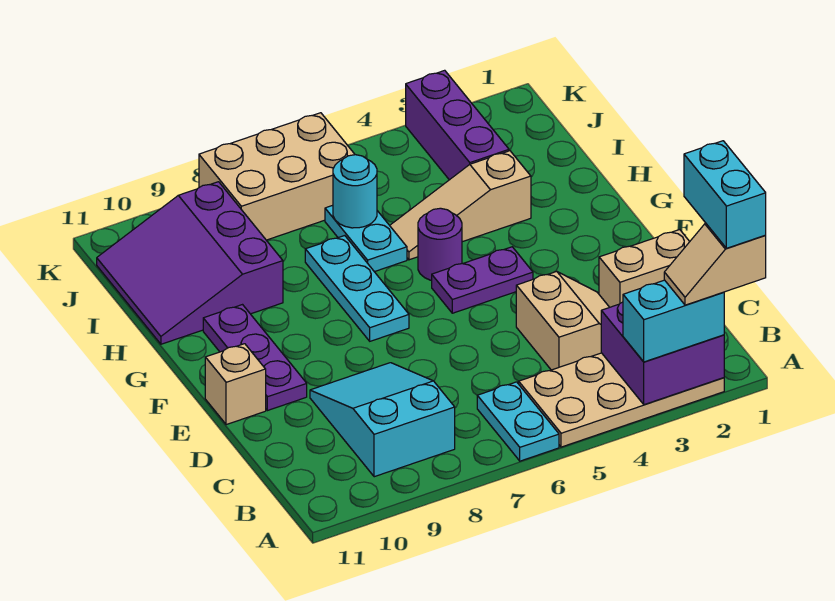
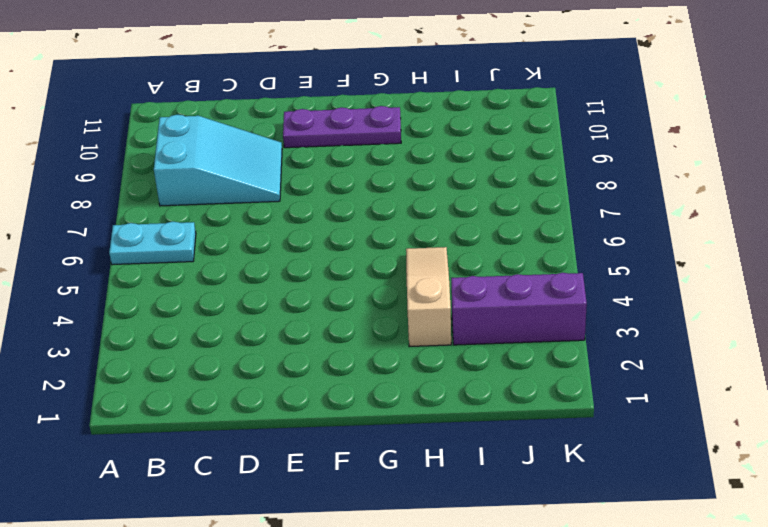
none -> tan 2x4 plate [519,353,724,447]
none -> tan 2x2 slope [516,271,609,370]
none -> tan 1x2 brick [599,230,690,307]

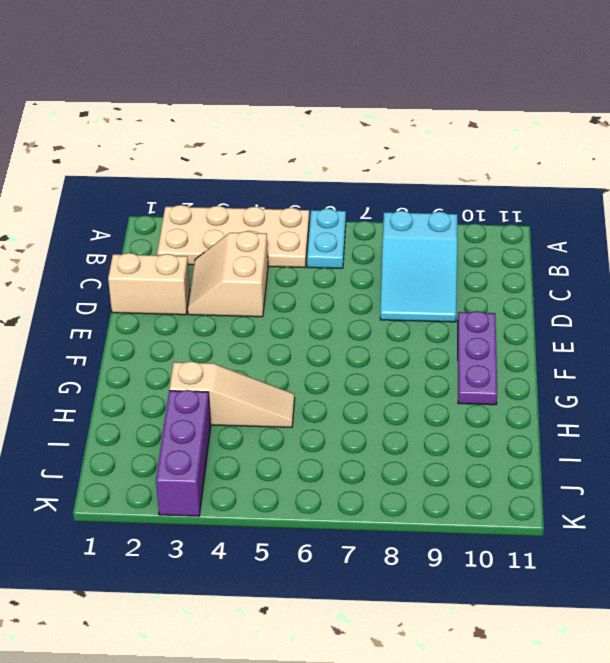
none -> tan 1x1 brick [205,344,266,425]
none -> purple 1x2 plate [432,247,533,313]
none -> cyan 1x3 plate [305,236,409,341]

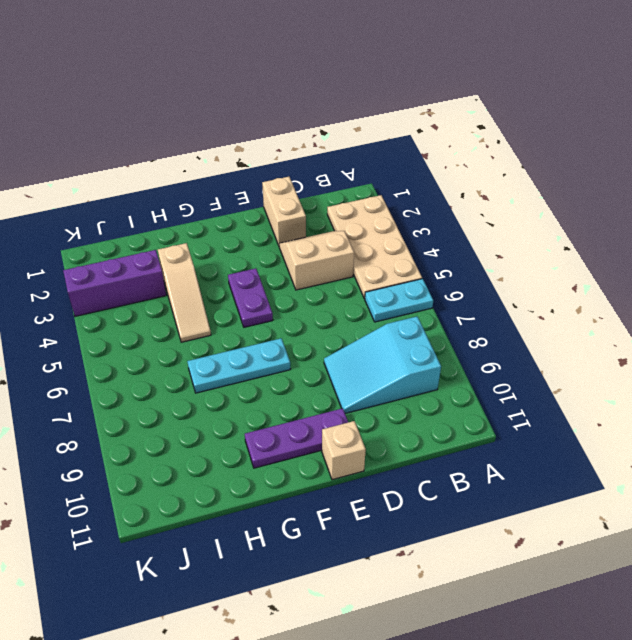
none -> purple 1x1 round brick [418,208,462,280]
none -> cyan 1x2 plate [325,205,407,272]
none -> purple 3x3 slope [97,182,283,344]

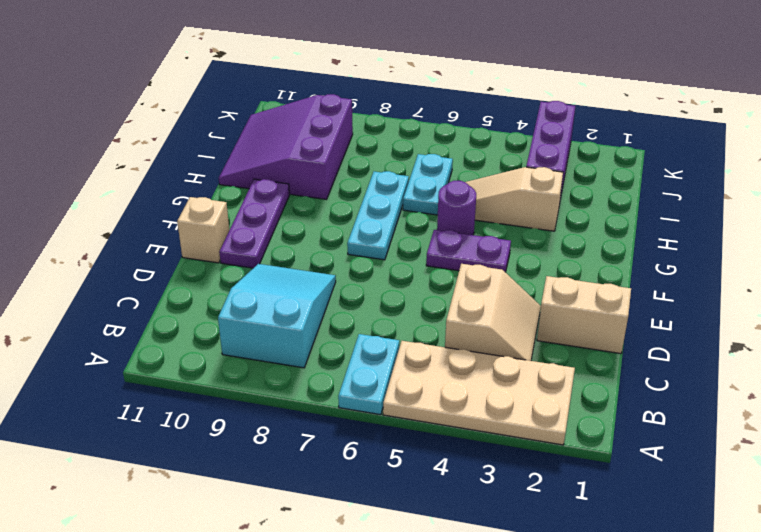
none -> tan 2x3 brick [199,113,355,240]
none -> purple 2x2 brick [601,302,724,405]
none -> cyan 1x1 round brick [333,155,377,228]

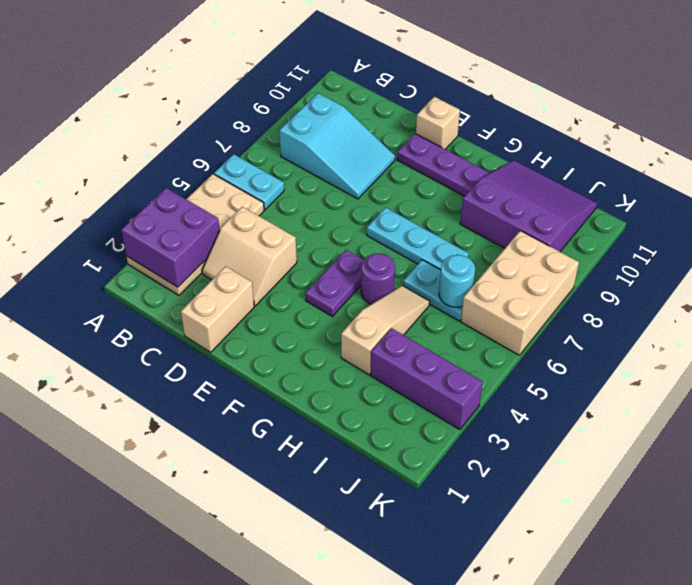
none -> cyan 1x2 brick [623,280,724,362]
none -> tan 1x2 slope [664,224,766,305]
none -> cyan 1x2 brick [684,141,766,248]

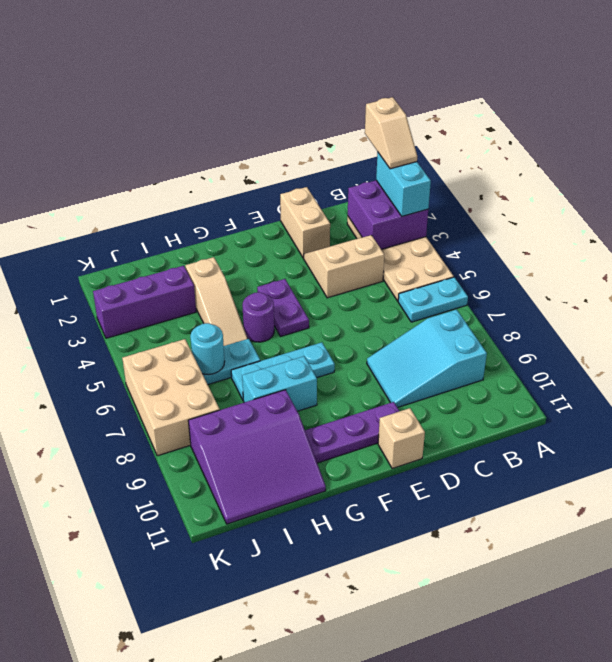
cyan 1x2 brick [242,356,317,411] -> cyan 1x2 brick moved to [684,141,766,248]

